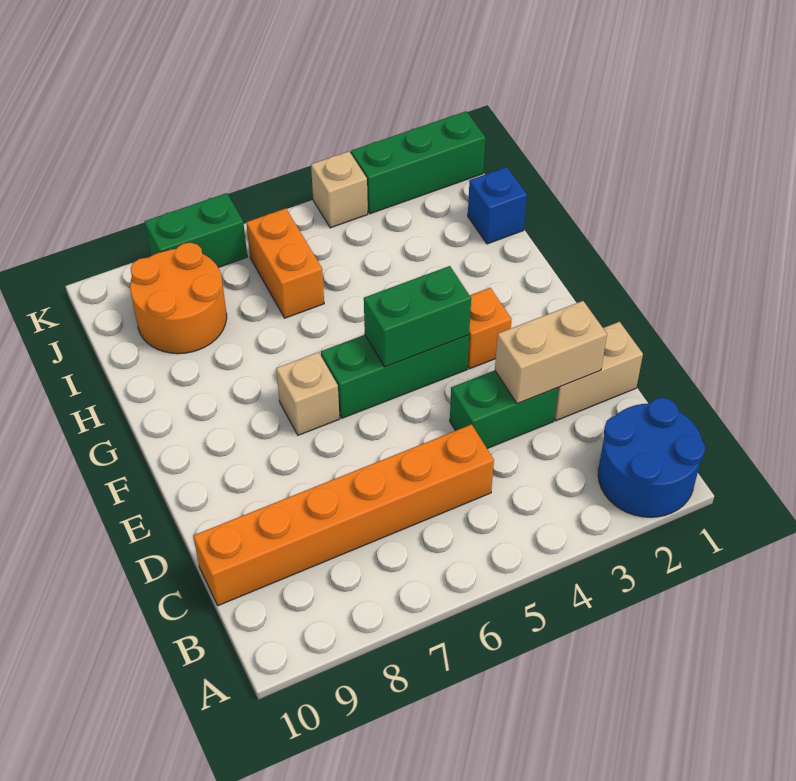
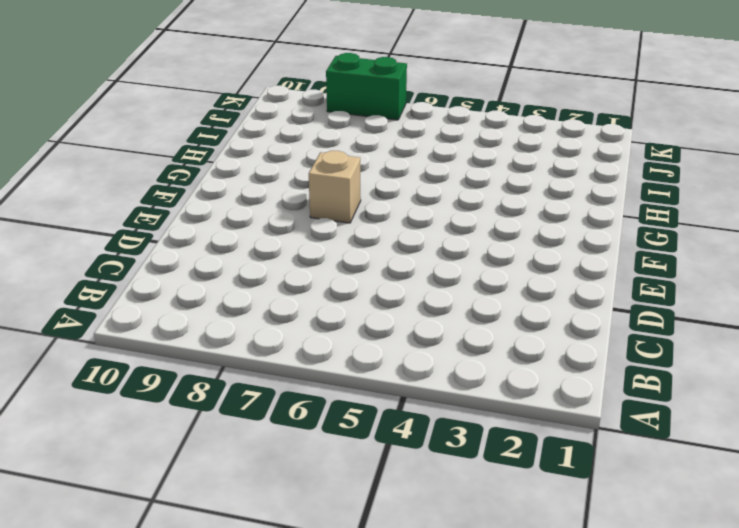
none -> blue 2x2 round brick [598,398,705,517]
none -> orange 1x6 brick [193,424,494,606]
none -> tan 1x2 brick [554,322,643,421]

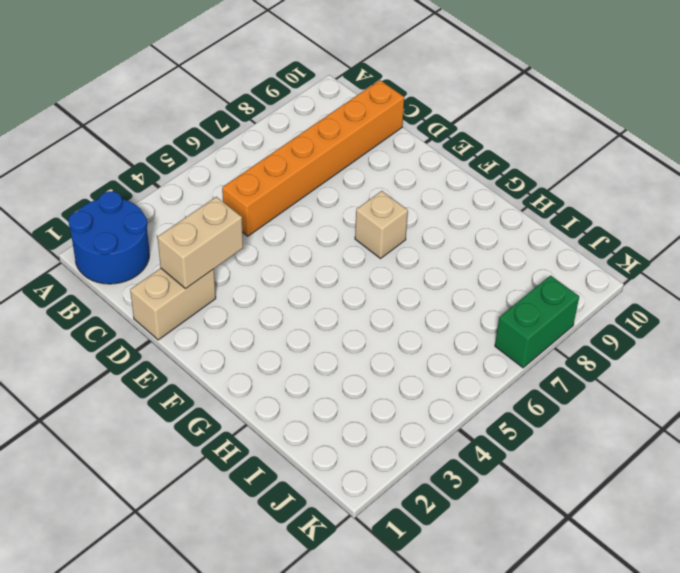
none -> green 1x2 brick [450,370,558,448]
none -> orange 1x1 brick [467,288,512,369]
none -> green 1x3 brick [321,335,469,418]

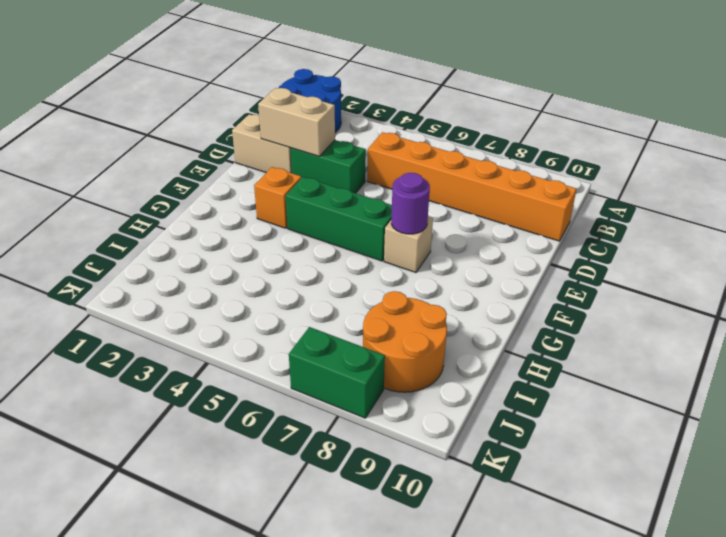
purple 1x1 round brick [391,173,430,234] -> none
none -> blue 1x1 brick [468,167,527,244]
none -> orange 1x2 brick [246,208,324,318]
none -> green 1x3 brick [351,111,485,214]

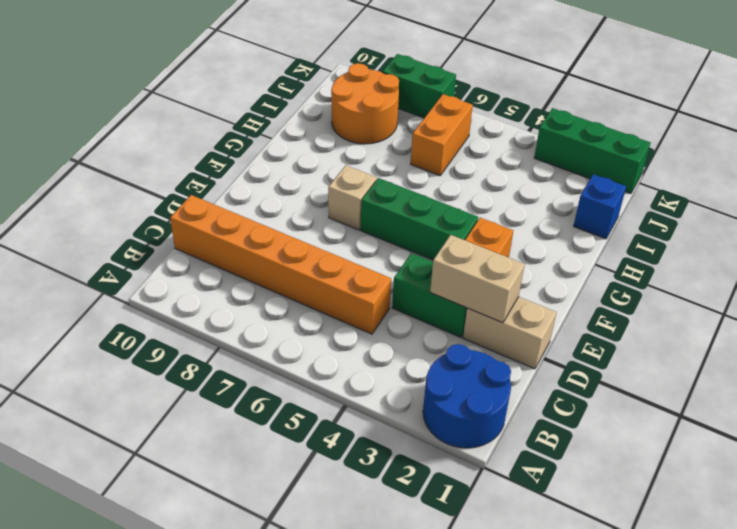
none -> tan 1x1 brick [311,151,368,228]
none -> green 1x2 brick [364,266,471,367]

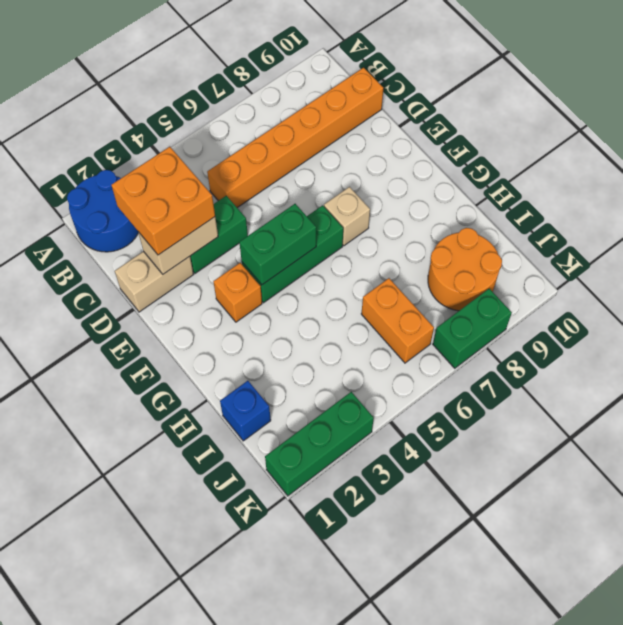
orange 2x2 brick [111,147,215,255] -> none
none -> tan 1x1 brick [311,151,368,228]

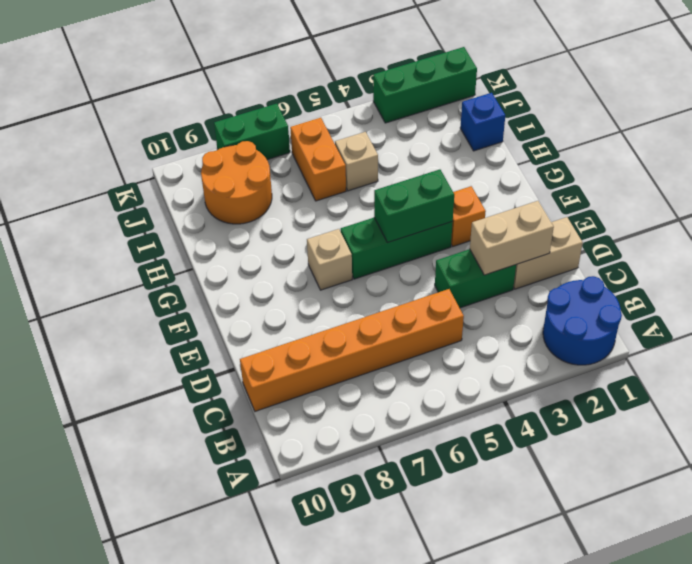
tan 1x1 brick [335,132,378,191] -> tan 1x1 brick moved to [311,151,368,228]

